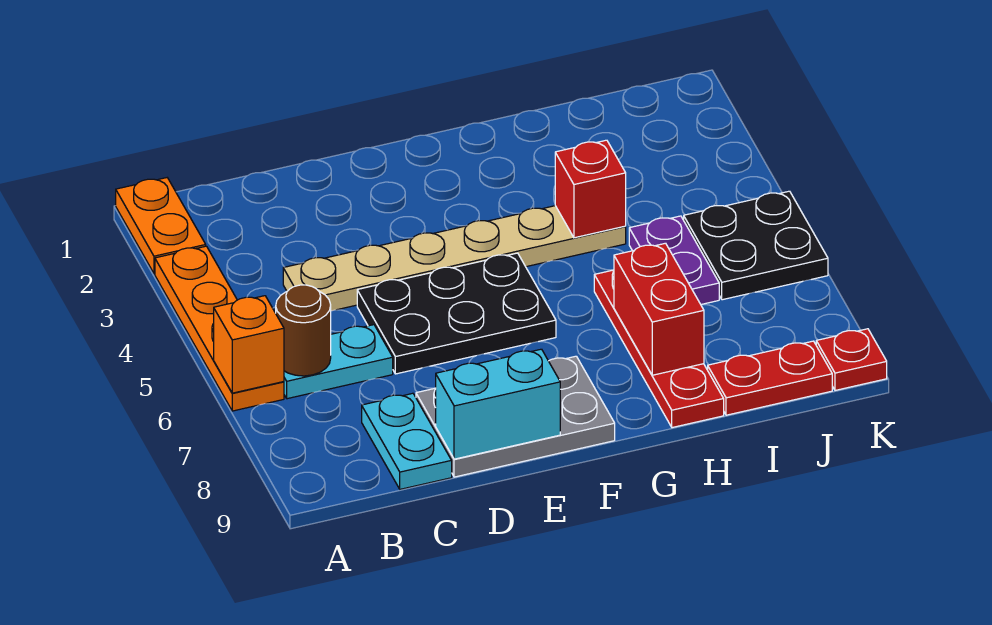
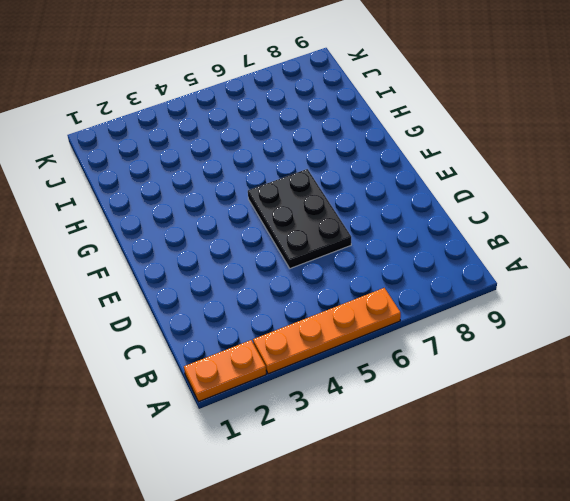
none -> cyan 1x2 plate [284,325,393,399]
none -> tan 1x6 plate [283,206,626,311]
none -> cyan 1x2 plate [362,393,452,489]

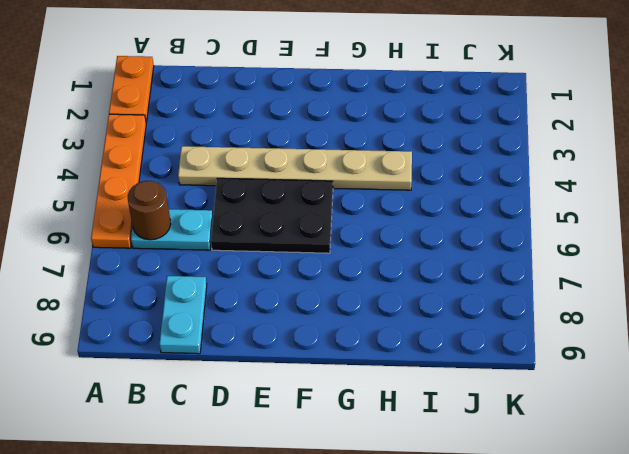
none -> grey 2x3 plate [416,356,615,477]
none -> red 1x4 plate [594,270,724,428]
none -> purple 1x2 plate [629,216,719,305]

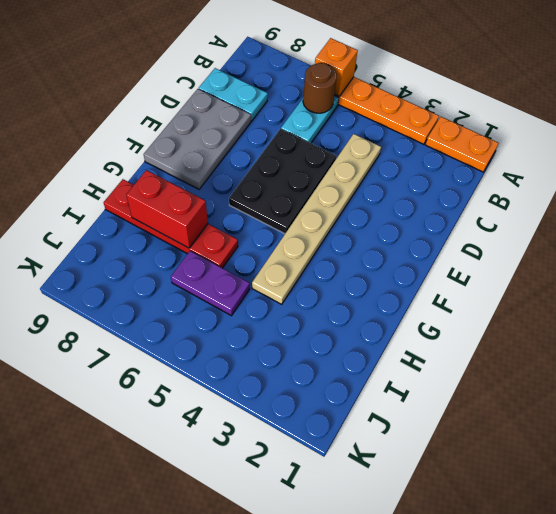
none -> red 1x2 plate [708,341,832,415]
none -> black 2x2 plate [684,191,828,300]
none -> red 1x1 plate [816,329,887,390]

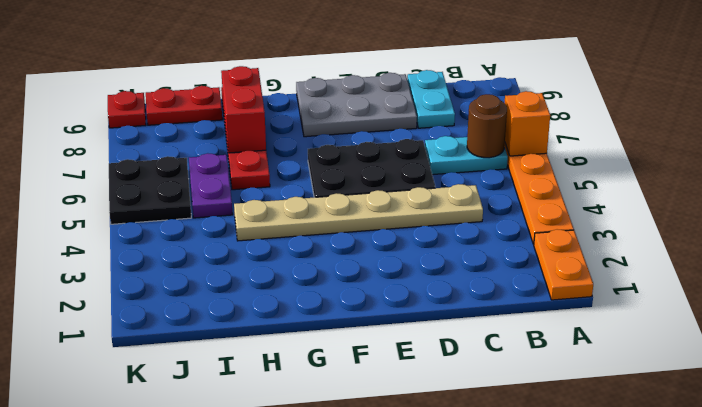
none -> cyan 1x2 brick [436,349,560,459]
none -> red 1x1 brick [555,140,626,238]

